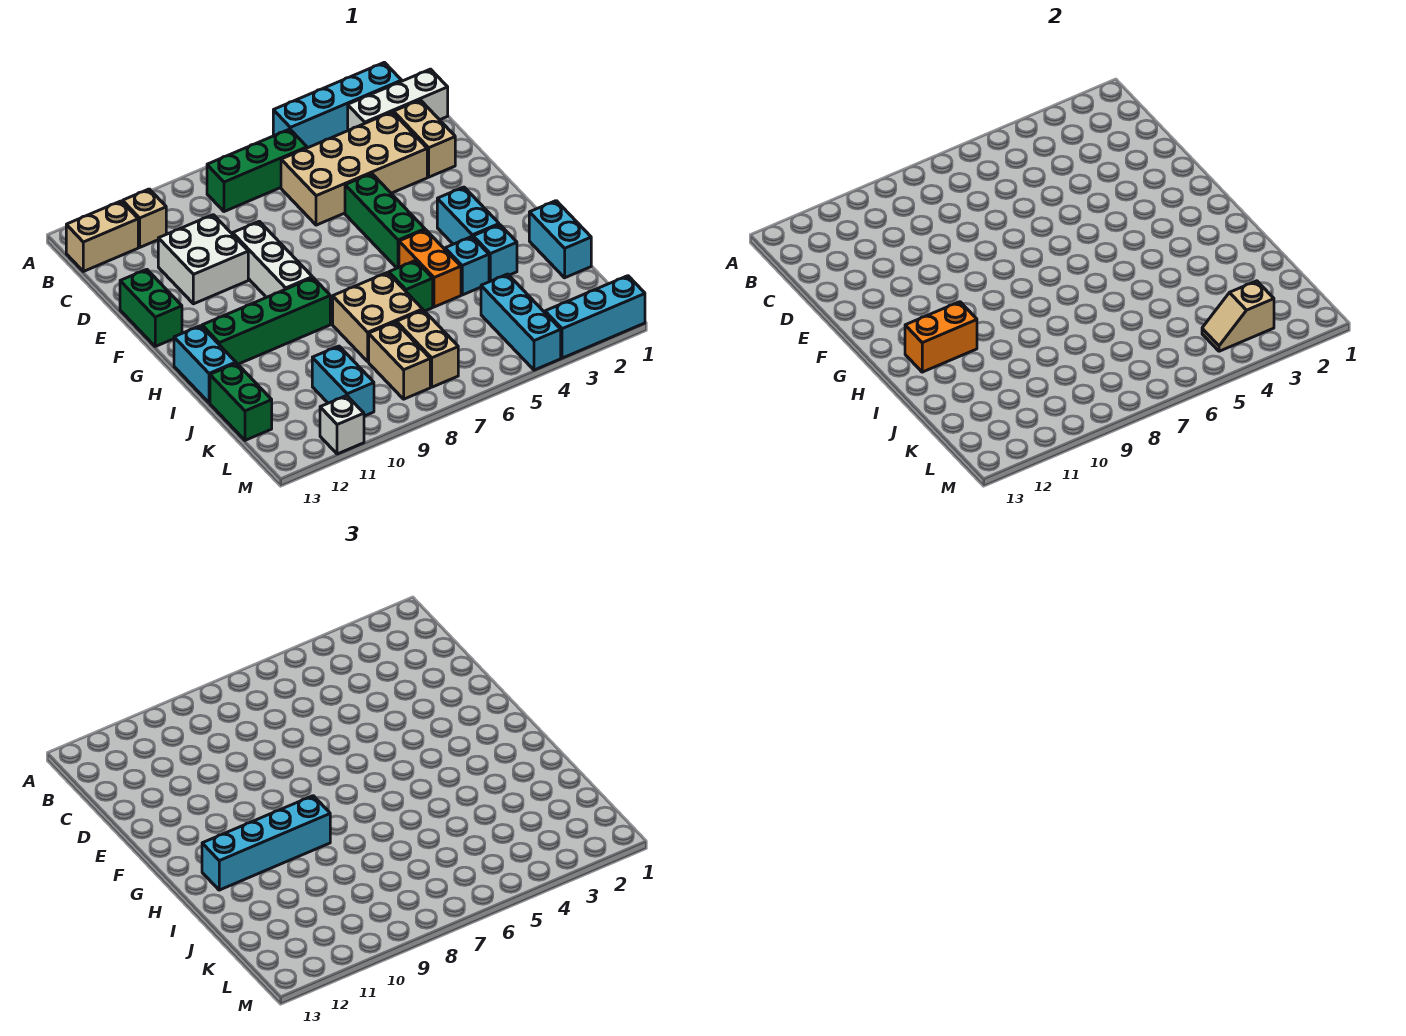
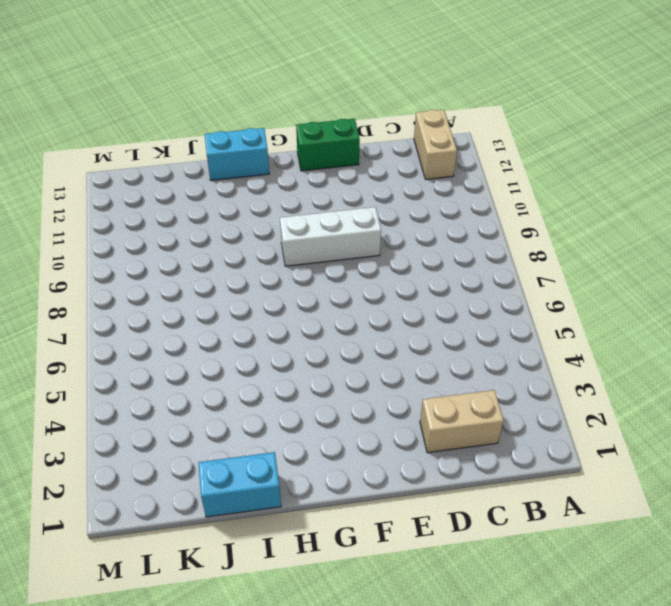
none -> cyan 1x4 brick [273,62,402,148]
none -> white 1x3 brick [348,69,448,130]
none -> green 1x3 brick [207,129,307,212]
none -> tan 1x1 brick [123,189,166,247]

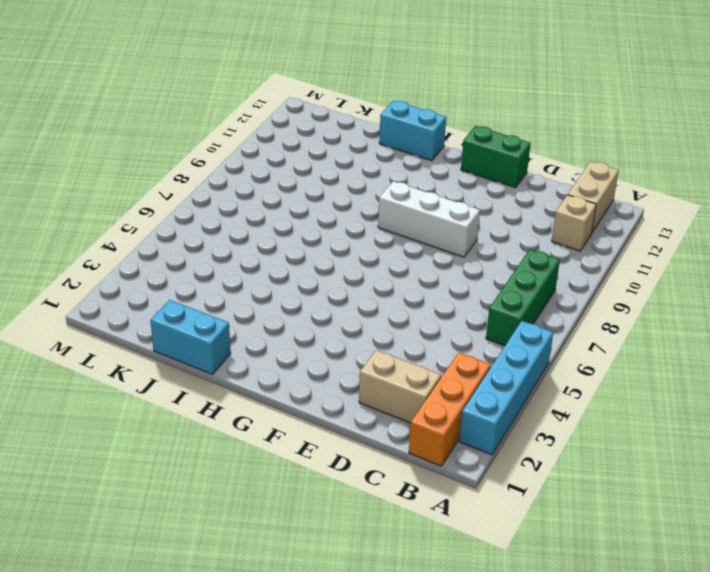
orange 1x3 brick [409,353,491,466] -> white 1x3 brick [348,69,448,130]
none -> tan 2x4 brick [281,112,427,225]
none -> white 2x2 brick [158,215,248,304]
none -> green 1x3 brick [345,173,425,268]
none -> cyan 1x2 brick [437,187,499,244]

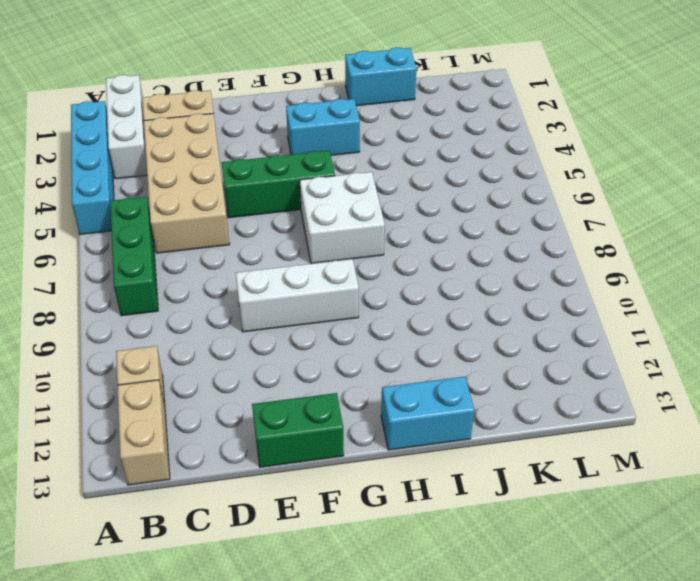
white 2x2 brick [300,172,385,264] -> white 2x2 brick moved to [158,215,248,304]
none -> orange 1x2 brick [399,230,461,307]
none -> green 1x4 brick [202,278,330,364]
none -> cyan 1x1 brick [473,225,517,282]
none -> cyan 1x1 brick [445,237,489,295]

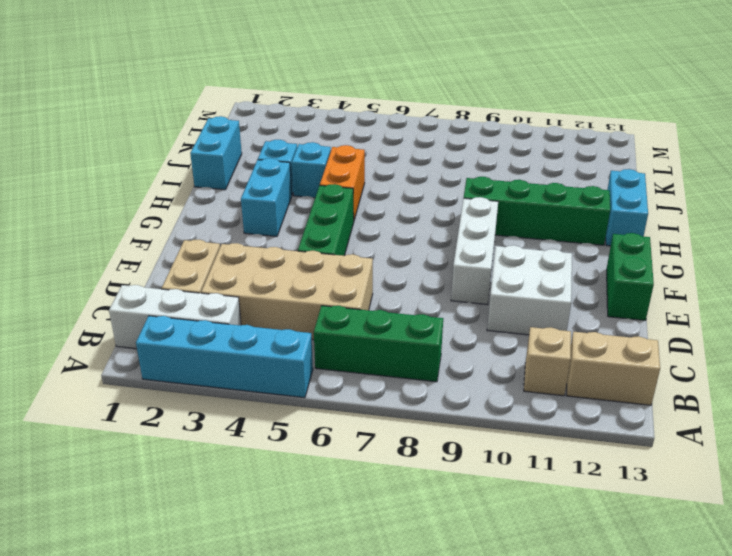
none -> green 1x1 brick [389,261,433,311]
none -> tan 2x2 brick [333,273,423,362]
none -> green 1x2 brick [210,363,272,440]
none -> cyan 1x3 brick [481,274,561,370]

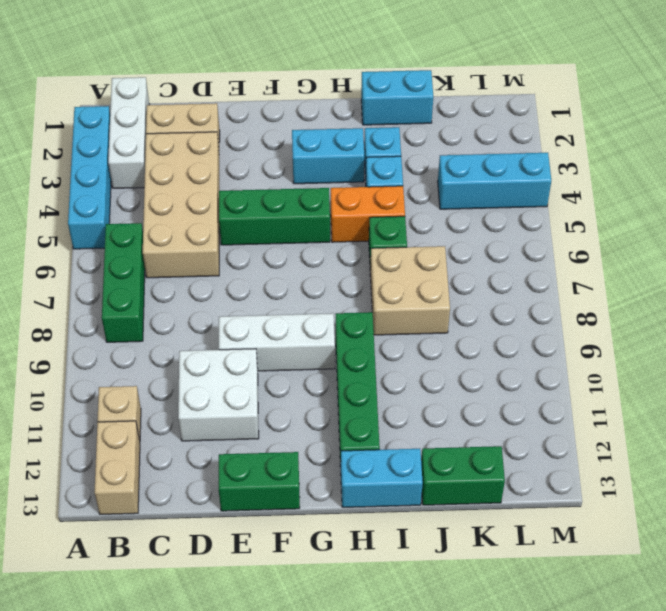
none -> tan 1x2 brick [397,310,458,387]
none -> tan 1x2 brick [369,322,430,399]
none -> cyan 1x2 brick [312,346,374,416]
none -> cyan 1x3 brick [545,276,645,358]

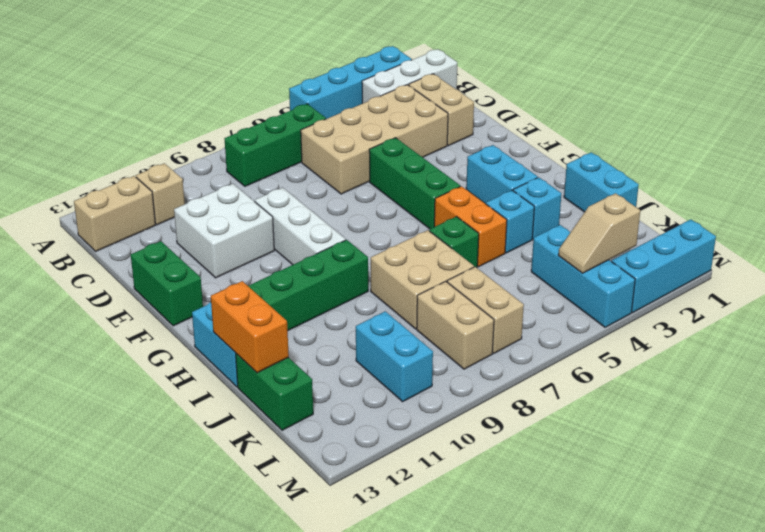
orange 1x2 brick [211,281,289,373] -> orange 1x2 brick turned to [905,302,977,372]
none -> white 1x1 brick [320,396,364,454]
none -> cyan 1x4 brick [202,796,330,890]

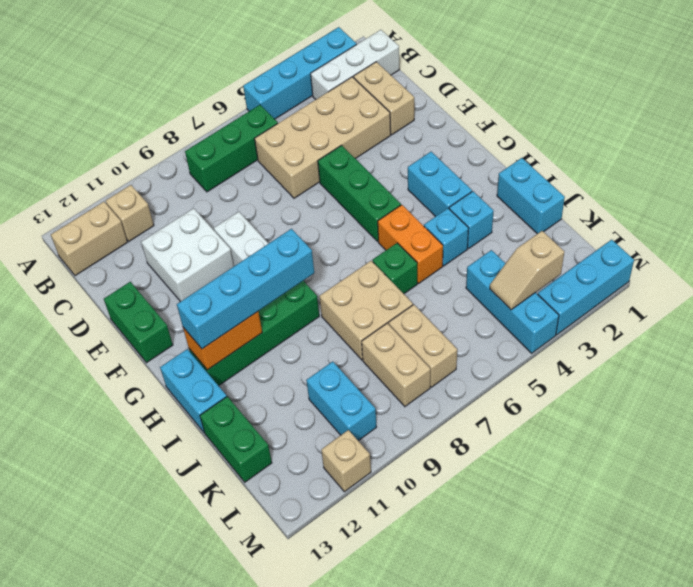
tan 1x1 brick [321,430,371,492] -> white 1x1 brick [320,396,364,454]

